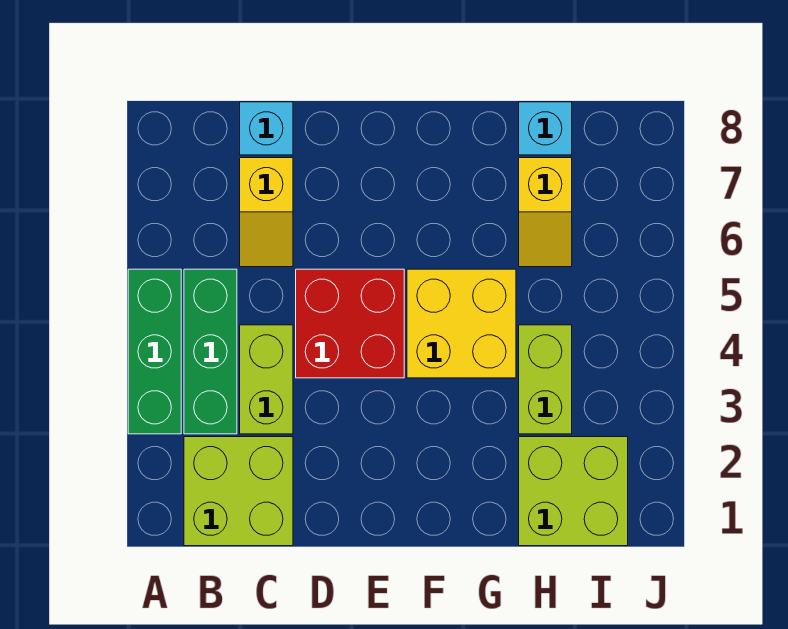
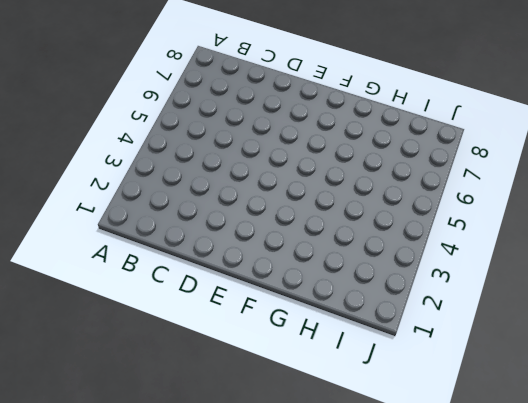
none -> green 1x3 brick [128,269,181,434]
none -> lime 2x2 brick [184,437,293,546]
none -> green 1x3 brick [184,269,237,434]

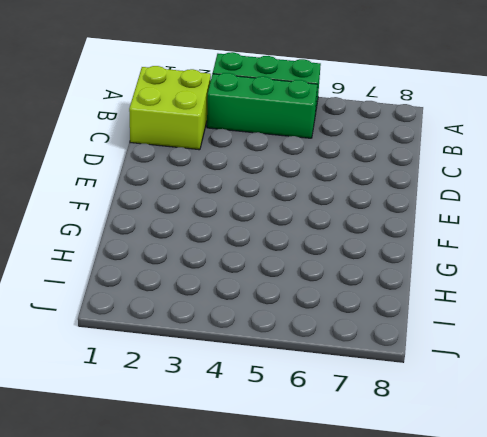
none -> lime 1x2 brick [240,325,293,434]
none -> yellow 1x2 slope [240,158,293,267]
none -> cyan 1x1 brick [240,102,293,155]

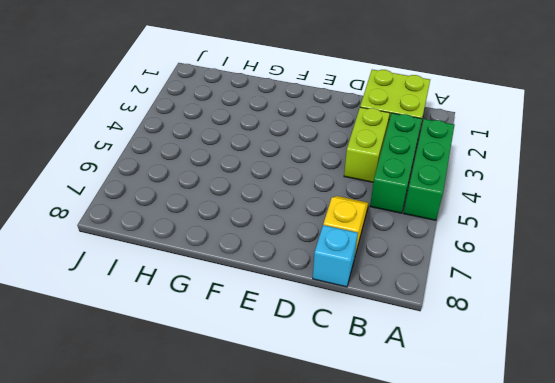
none -> red 2x2 brick [296,269,404,378]
none -> yellow 2x2 brick [407,269,516,378]
none -> lime 2x2 brick [519,437,628,546]

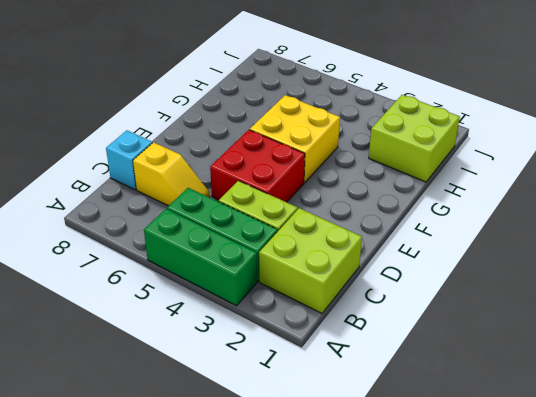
none -> lime 1x2 brick [519,325,572,434]
none -> yellow 1x2 slope [519,158,572,267]
none -> cyan 1x1 brick [519,102,572,155]

